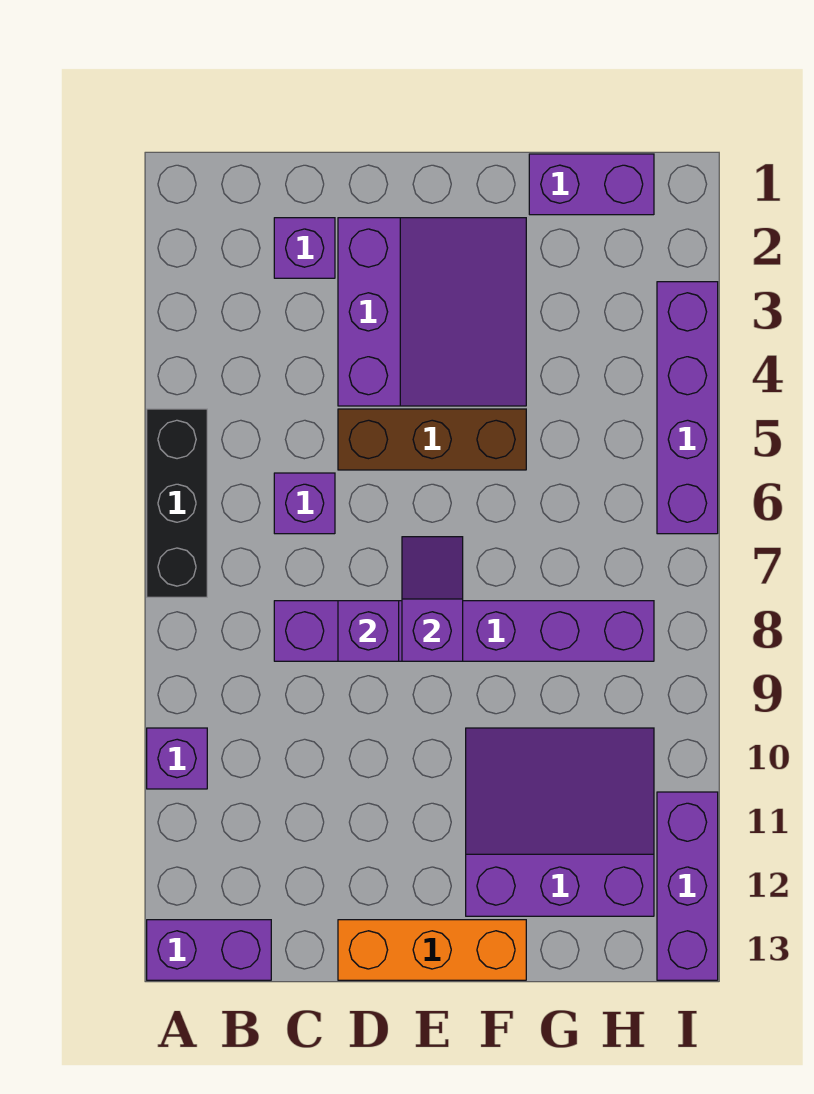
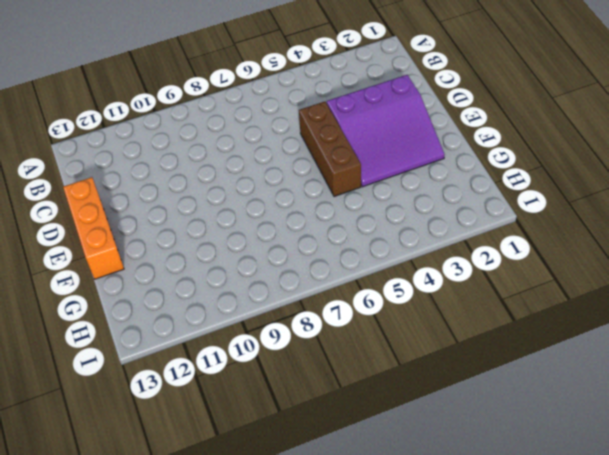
none -> black 1x3 brick [147,409,207,597]
none -> purple 1x1 brick [147,728,207,789]
none -> purple 1x2 brick [147,920,271,980]

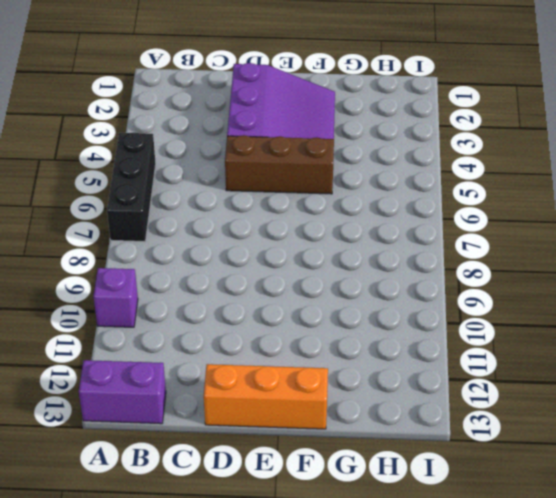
none -> purple 1x1 brick [274,218,335,278]
none -> purple 1x1 brick [274,473,335,534]
none -> purple 1x6 brick [274,601,654,661]

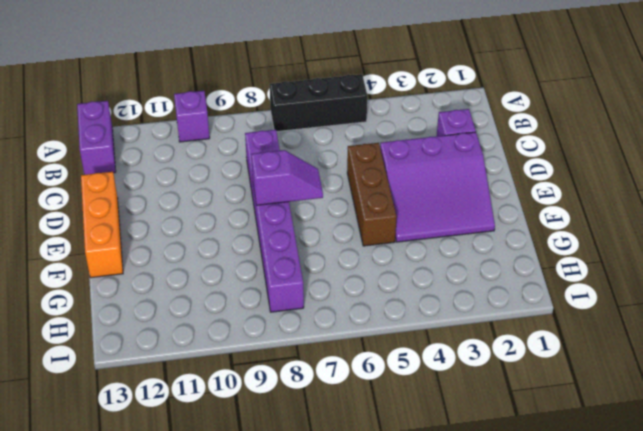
none -> purple 1x1 brick [274,473,335,534]
none -> purple 3x3 slope [466,728,654,916]
none -> purple 1x2 brick [529,154,654,215]

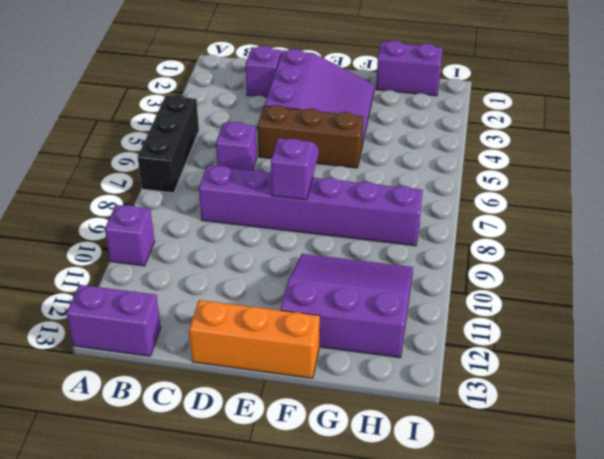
none -> purple 1x4 brick [657,282,718,534]
none -> purple 1x3 brick [657,792,718,980]
none -> purple 1x1 brick [338,601,399,661]

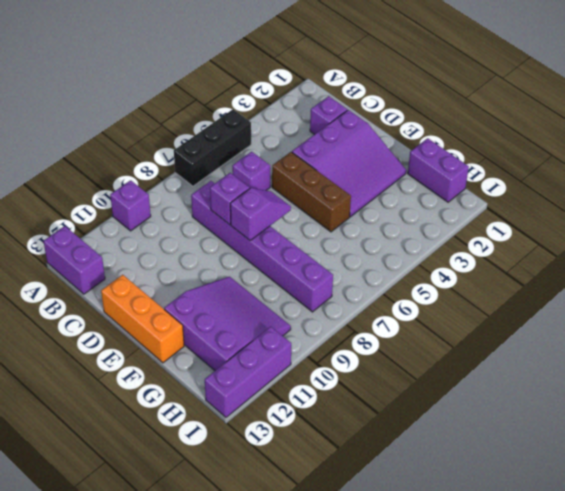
none -> purple 1x4 brick [657,282,718,534]

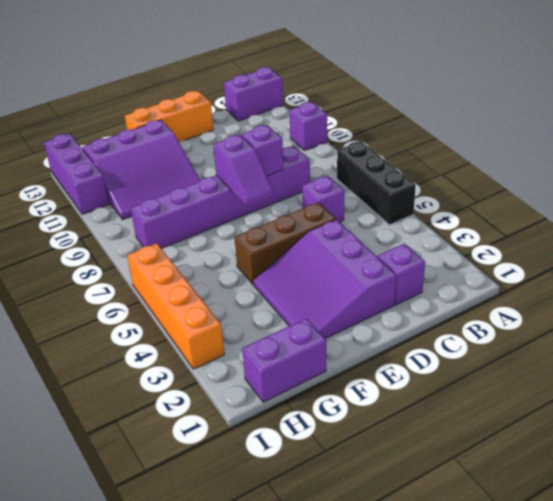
orange 1x4 brick [127,243,224,369] -> purple 1x4 brick [657,282,718,534]

